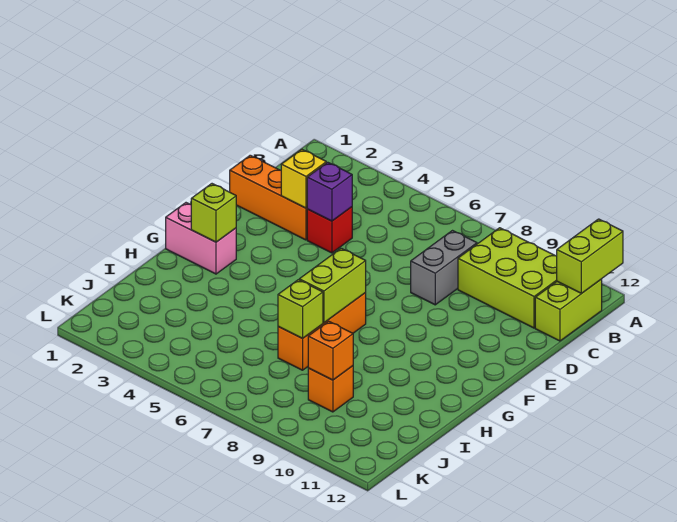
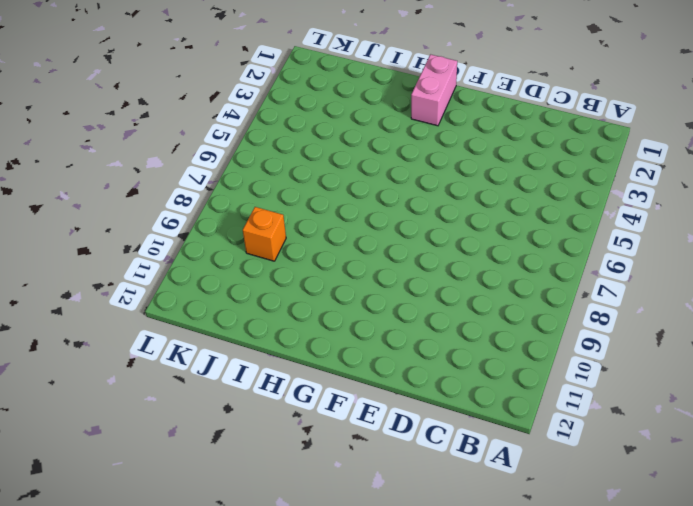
none -> lime 2x3 brick [458,228,557,328]
none -> lime 1x2 brick [535,279,602,341]
none -> grey 1x2 brick [411,231,477,305]

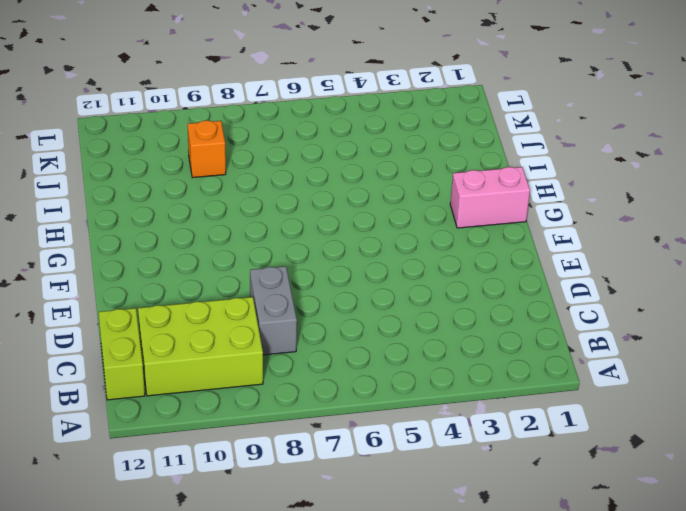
none -> orange 1x3 brick [230,155,307,240]
none -> red 1x1 brick [307,207,352,253]
none -> orange 1x3 brick [278,293,366,370]

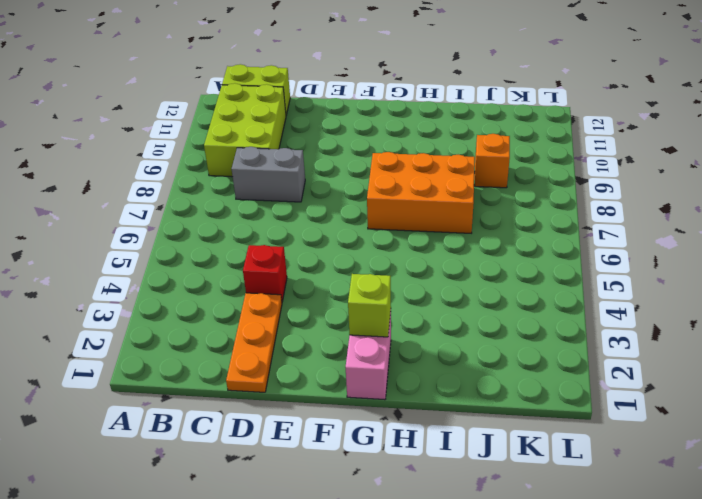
orange 1x3 plate [226,293,282,392] -> orange 1x3 brick [230,155,307,240]
orange 2x3 brick [367,152,475,233] -> orange 1x3 brick [278,293,366,370]
none -> lime 1x2 brick [557,219,623,293]
none -> yellow 1x1 brick [281,149,326,208]
none -> purple 1x1 brick [307,162,352,221]

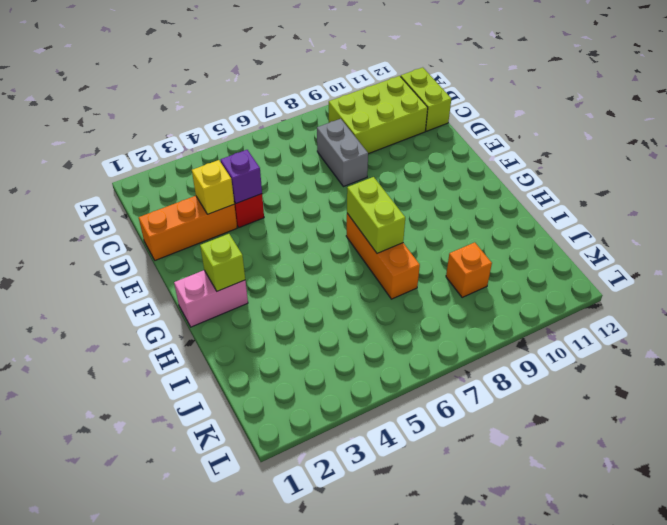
none -> lime 1x2 brick [557,219,623,293]
none -> lime 1x1 brick [278,280,323,338]
none -> orange 1x1 brick [308,321,353,380]

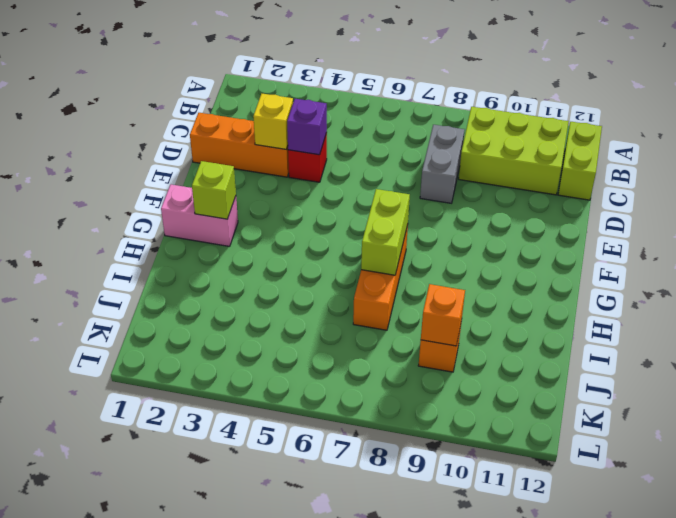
none -> lime 1x2 brick [557,219,623,293]
none -> lime 1x1 brick [278,280,323,338]

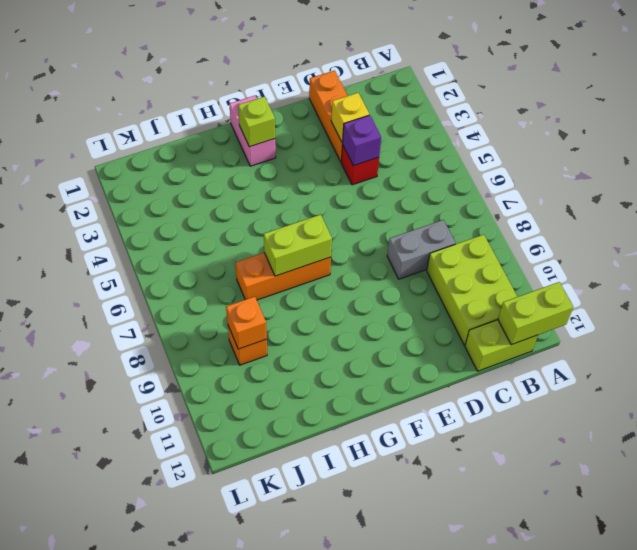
none -> lime 1x1 brick [278,280,323,338]

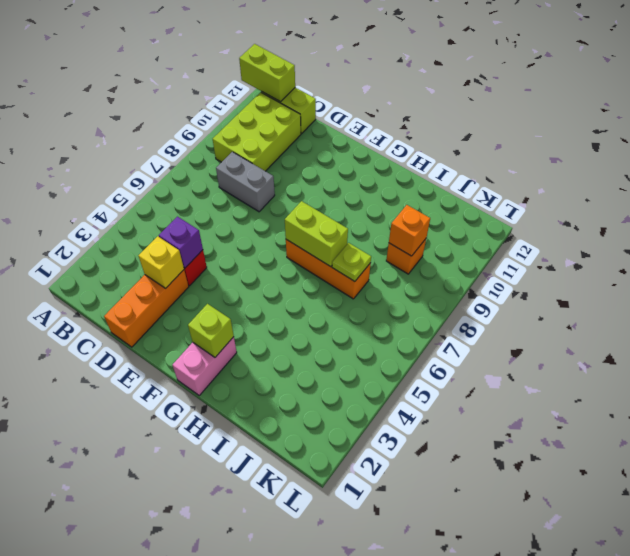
lime 1x1 plate [332,243,371,282] -> lime 1x1 brick [278,280,323,338]

